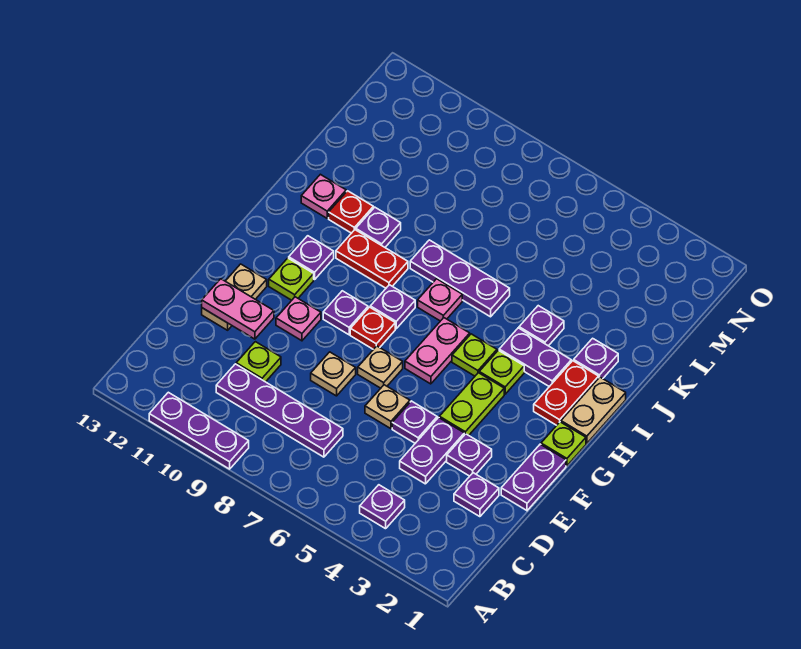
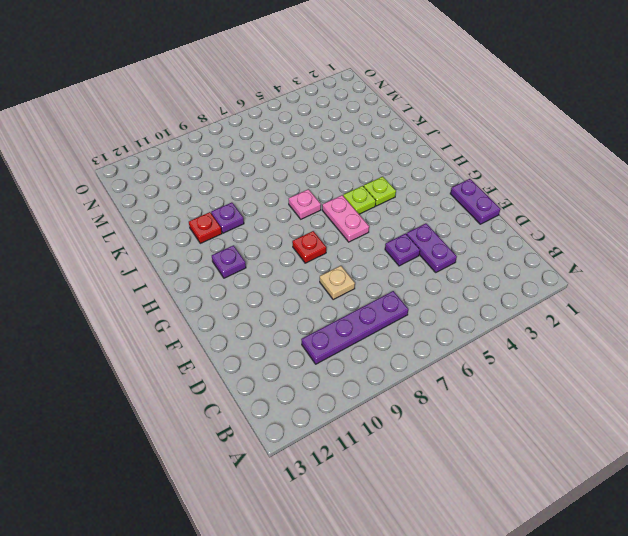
none -> purple 1x3 plate [149,392,249,469]
none -> purple 1x1 plate [360,485,405,529]
none -> purple 1x1 plate [454,473,499,517]
none -> lime 1x1 plate [236,342,281,382]

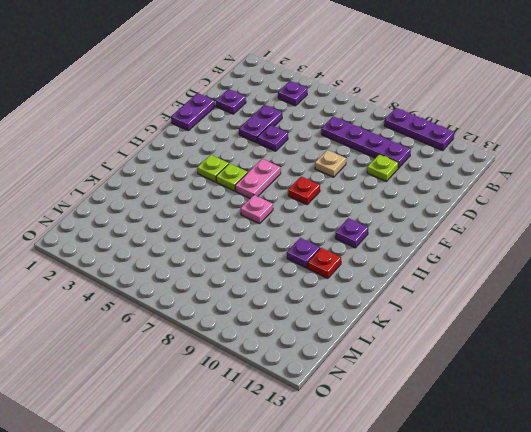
none -> purple 1x1 plate [447,434,492,476]
none -> tan 1x1 plate [365,385,410,429]
none -> tan 1x2 plate [202,264,267,330]
none -> lime 1x2 plate [439,373,504,435]

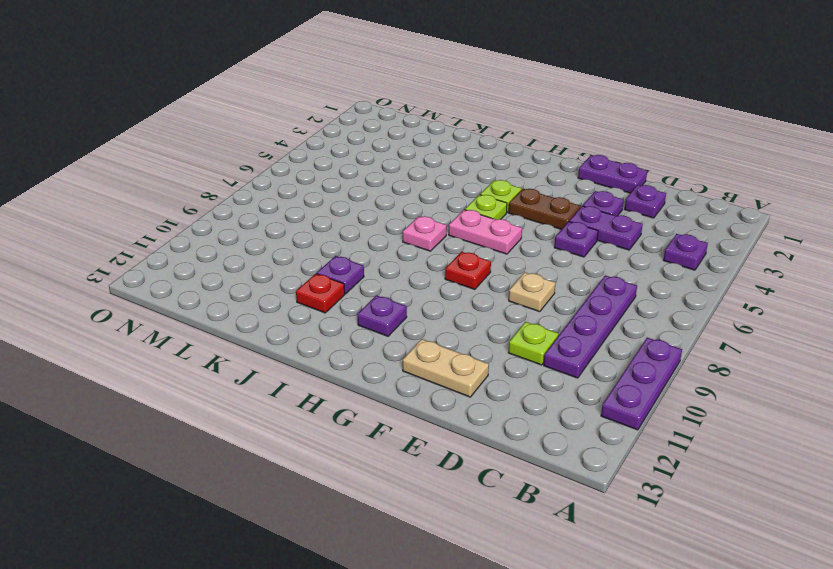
brown 1x2 plate [509,189,581,229] -> lime 1x2 plate [439,373,504,435]
none -> tan 1x1 plate [365,385,410,429]
none -> tan 1x1 plate [358,346,403,388]
none -> pink 1x1 plate [276,297,321,341]
none -> lime 1x1 plate [541,422,586,466]

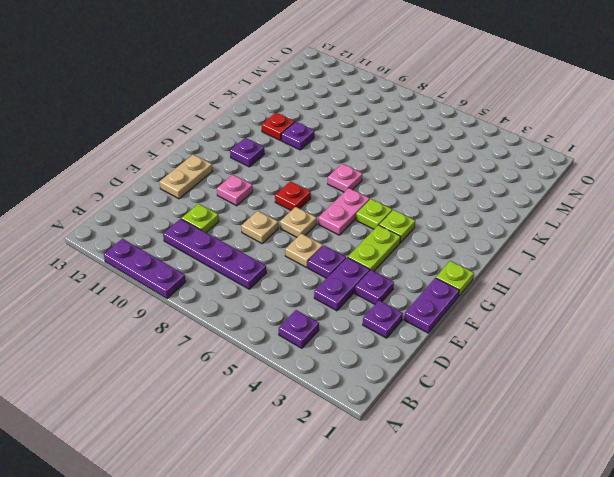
none -> purple 1x1 plate [323,291,368,335]
none -> lime 1x1 plate [269,258,314,300]
none -> tan 1x2 plate [561,377,626,443]
none -> red 1x2 plate [534,361,599,425]

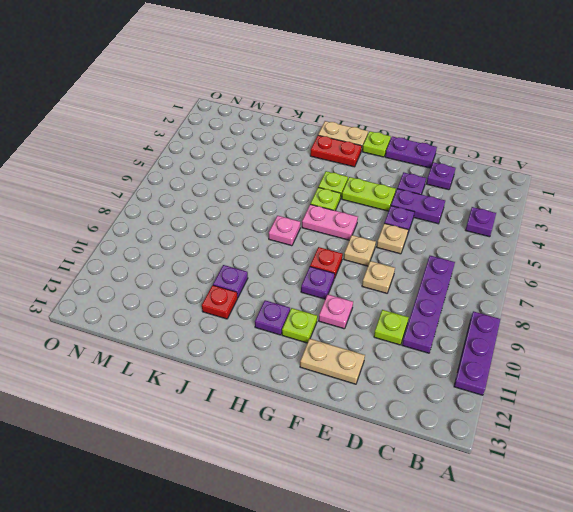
none -> purple 1x1 plate [370,285,415,329]
none -> purple 1x2 plate [499,328,571,387]
none -> red 1x2 plate [336,230,408,288]
none -> purple 1x1 plate [574,338,618,379]

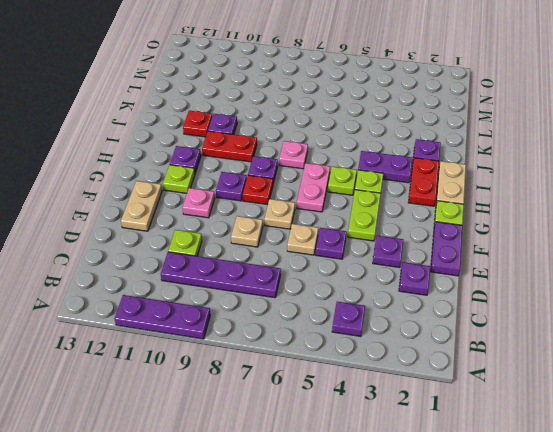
none -> purple 1x2 plate [400,418,464,484]
none -> purple 1x1 plate [519,306,564,346]
none -> purple 1x3 plate [410,240,510,317]
none -> pink 1x1 plate [301,174,346,218]

